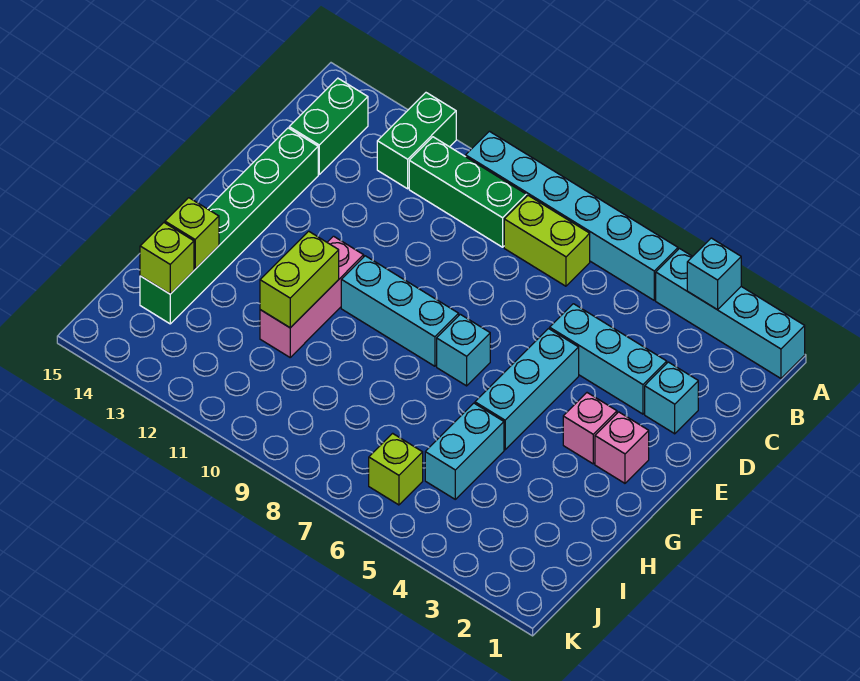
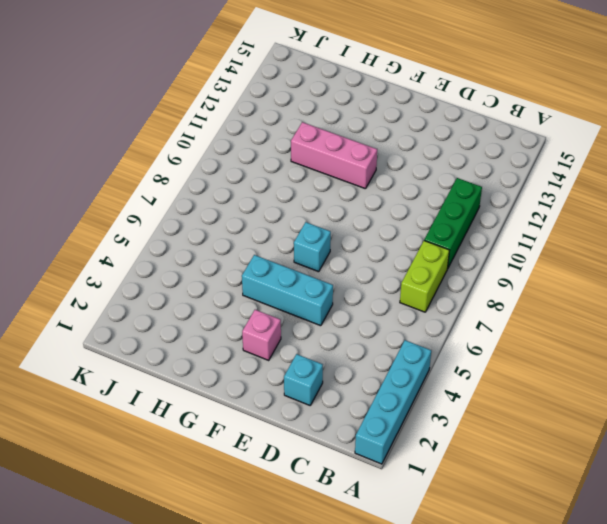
none -> cyan 1x6 brick [466,131,678,300]
none -> green 1x2 brick [377,93,456,189]
none -> green 1x2 brick [289,78,368,174]

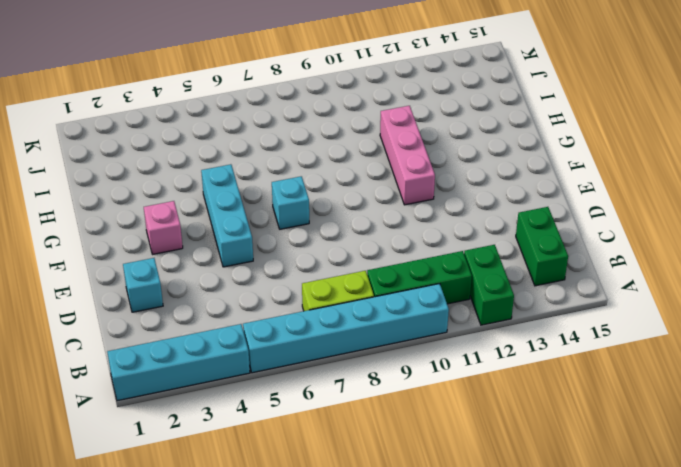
none -> cyan 1x3 brick [550,304,667,414]
none -> green 1x6 brick [140,128,318,324]
none -> pink 1x1 brick [595,412,649,483]

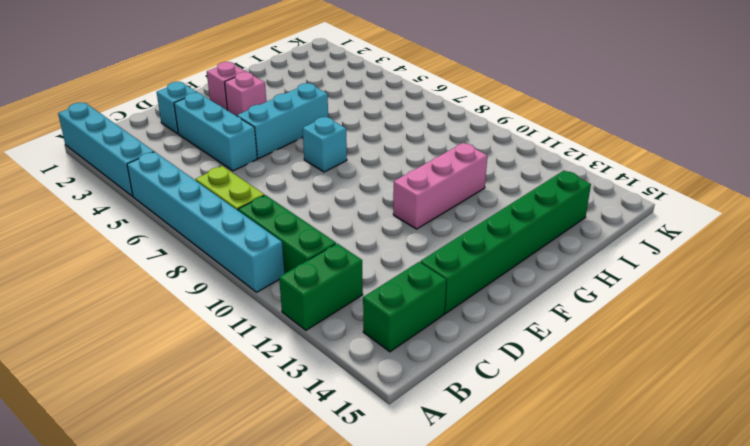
none -> cyan 1x3 brick [341,256,459,366]
none -> cyan 1x2 brick [425,403,504,499]
none -> lime 1x1 brick [369,433,423,505]

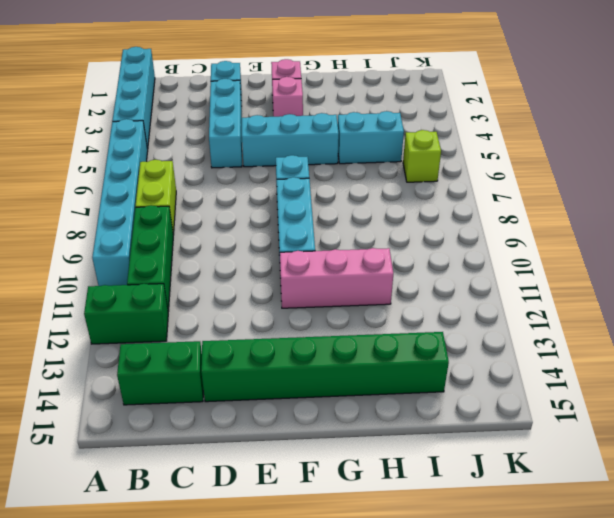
none -> cyan 1x1 brick [687,238,741,310]
none -> lime 1x2 brick [260,231,339,328]
none -> lime 1x1 brick [165,198,219,269]

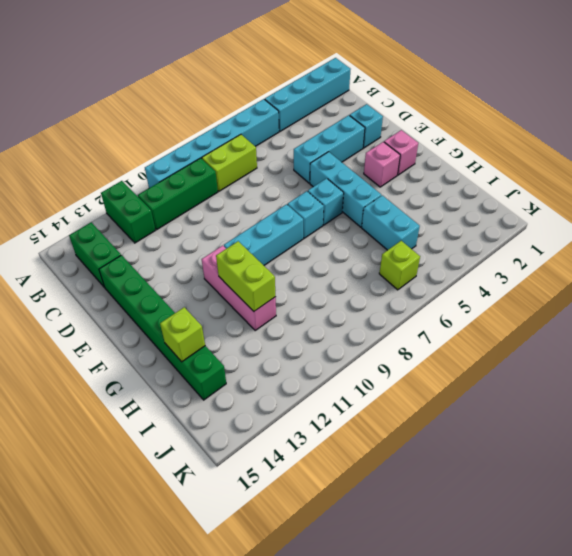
cyan 1x1 brick [308,178,344,225] -> cyan 1x1 brick moved to [687,238,741,310]
none -> lime 1x1 brick [140,223,194,294]

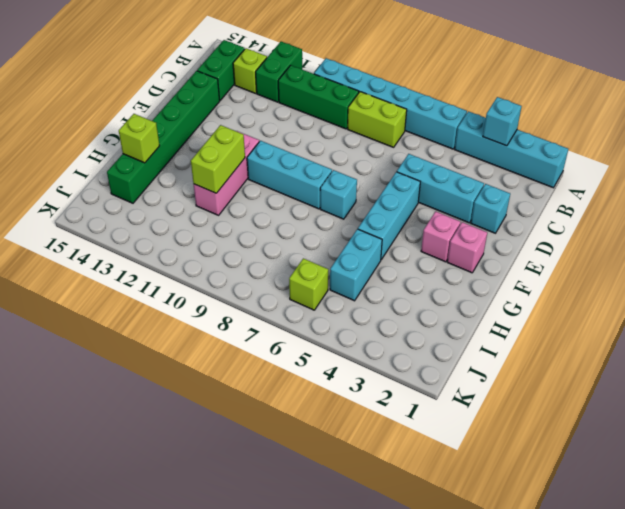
lime 1x1 brick [233,48,267,93] -> lime 1x1 brick moved to [140,223,194,294]

